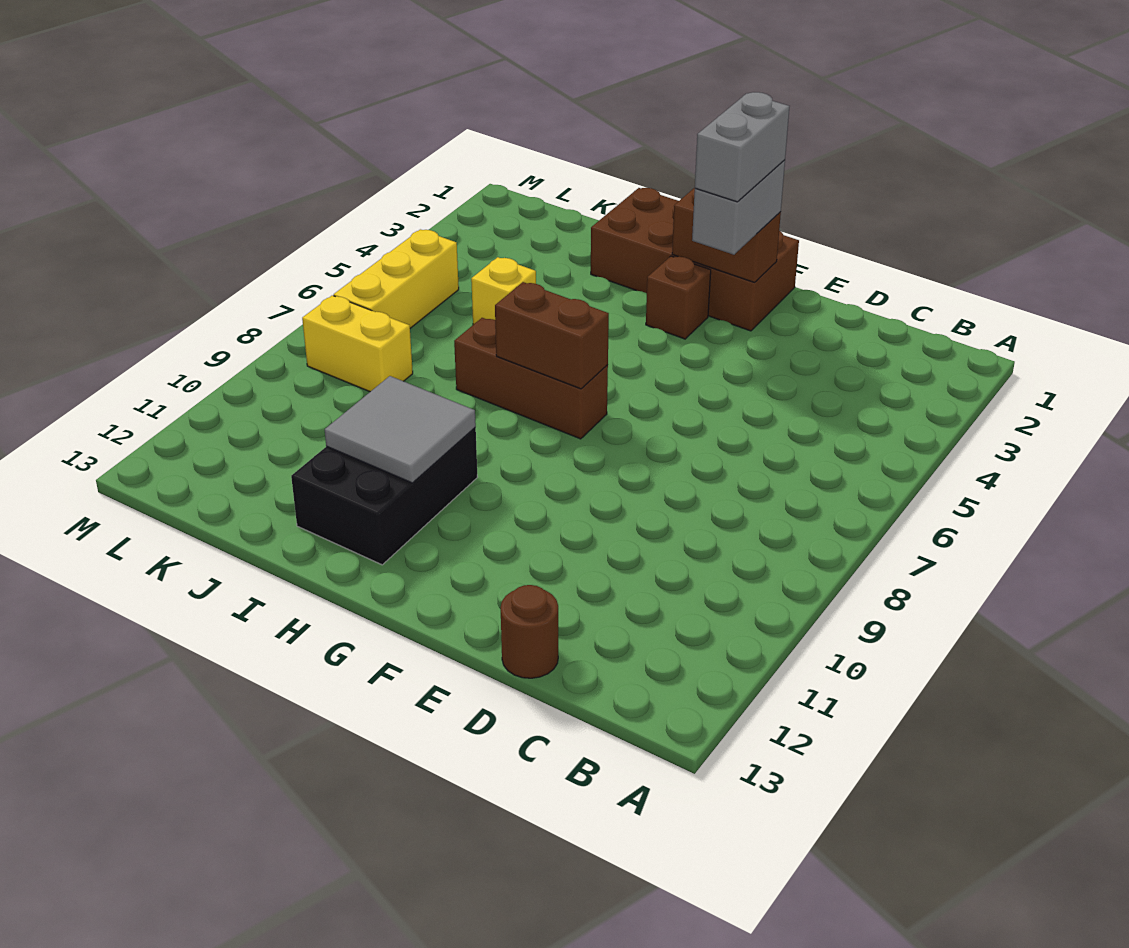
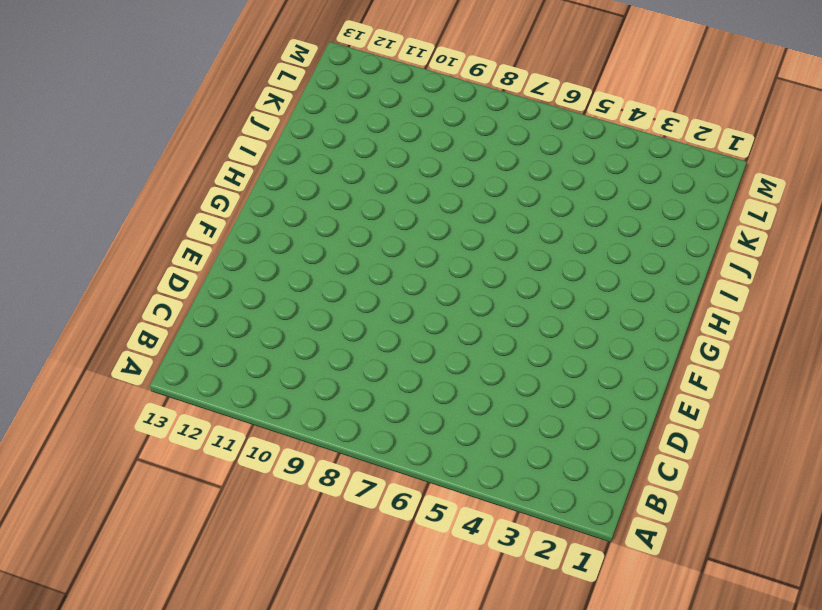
none -> brown 1x1 round brick [501,585,558,678]
none -> brown 2x4 brick [591,188,799,331]
none -> brown 1x1 brick [646,256,711,339]

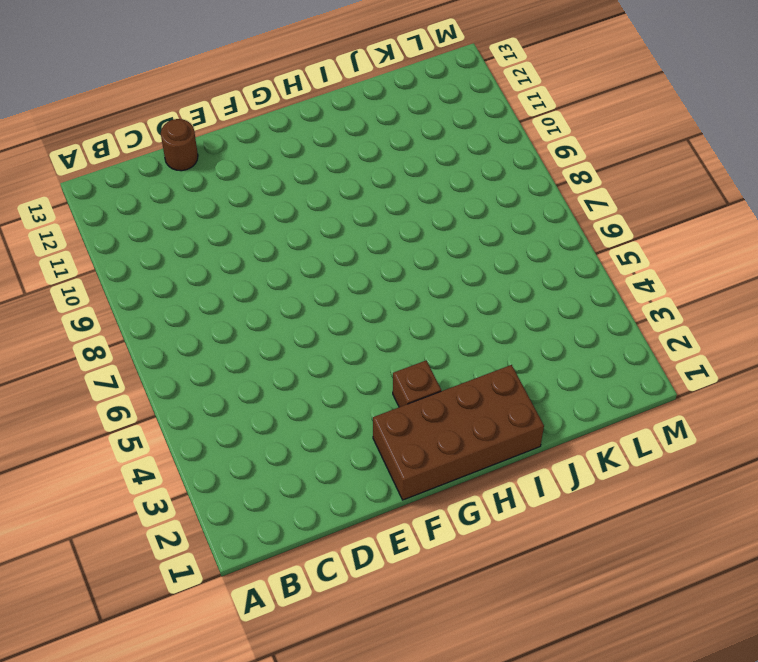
none -> brown 1x3 brick [454,318,608,439]
none -> black 2x3 brick [291,428,477,565]
none -> yellow 1x1 brick [471,257,536,325]

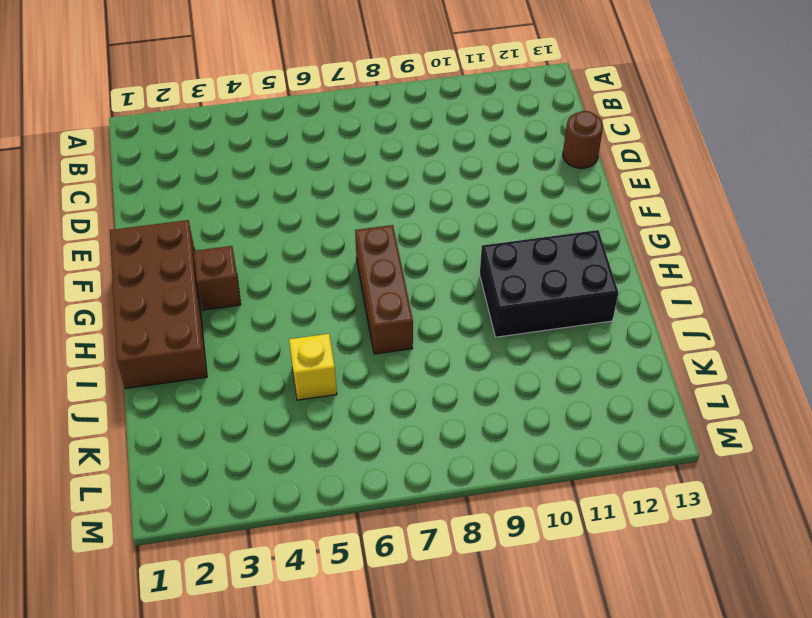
none -> yellow 1x2 brick [302,295,413,392]
none -> yellow 1x3 brick [334,229,459,328]
none -> brown 1x2 brick [672,188,781,282]

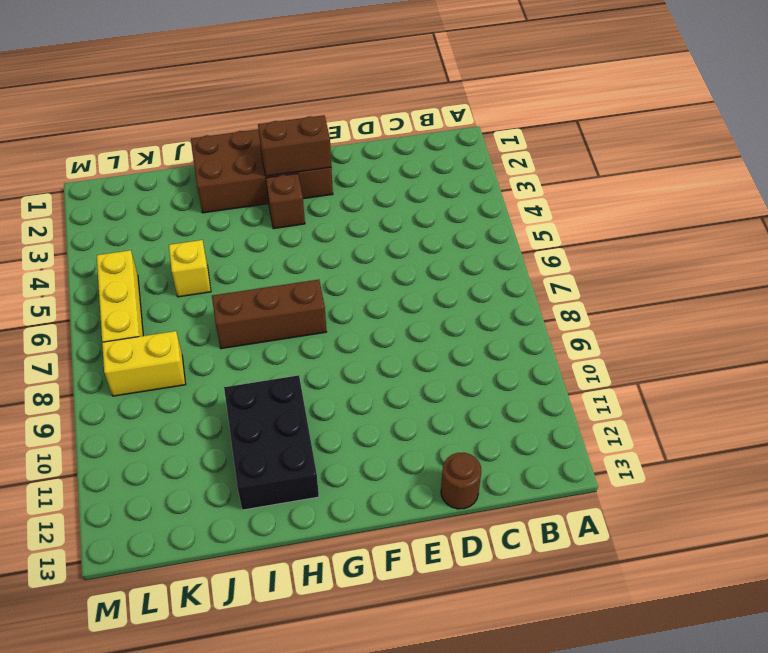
none -> brown 1x2 brick [495,282,609,389]
none -> grey 2x2 tile [325,376,476,483]
none -> grey 1x2 brick [692,160,785,255]

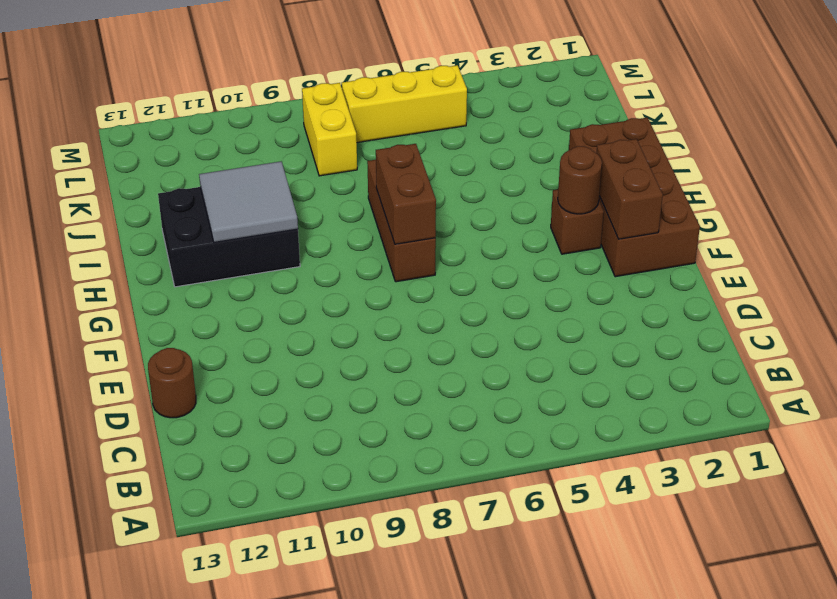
brown 1x1 round brick [558,146,602,214] -> none
none -> yellow 1x1 brick [471,257,536,325]
none -> grey 1x2 brick [692,160,785,255]
none -> grey 1x2 brick [695,92,790,202]

